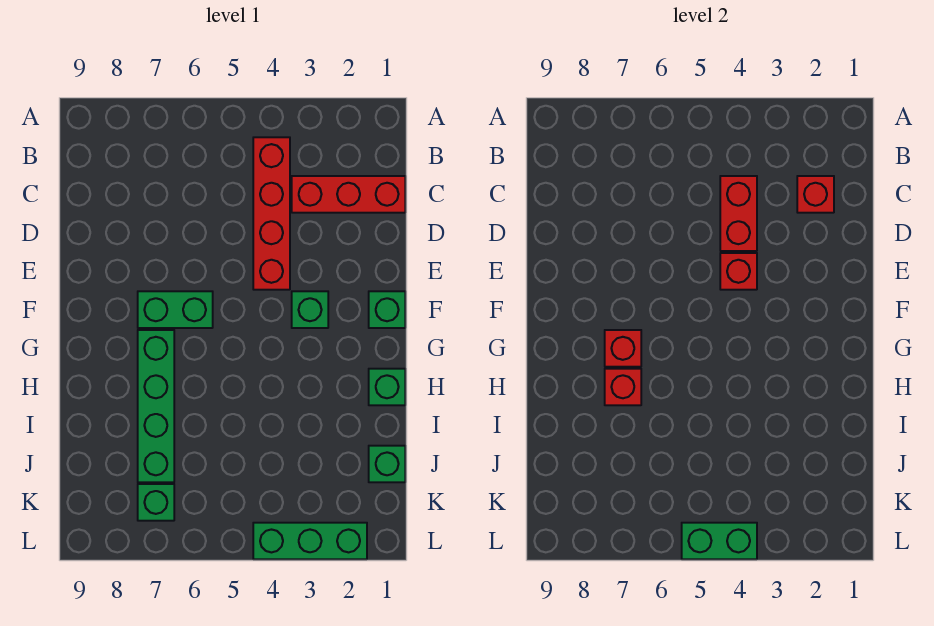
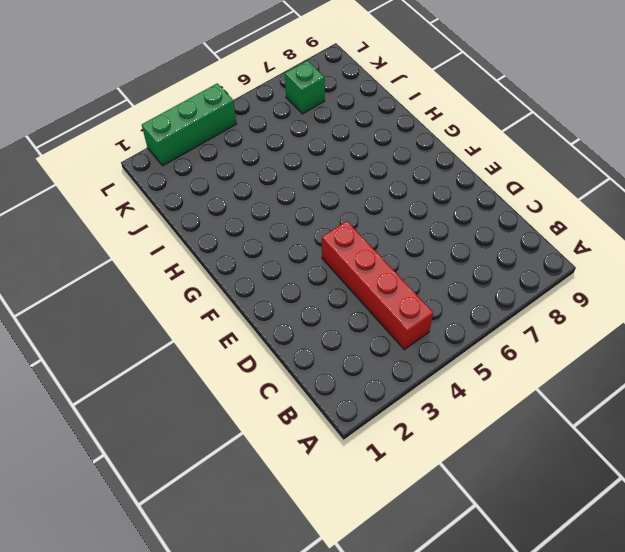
none -> red 1x3 brick [292,176,405,213]
none -> green 1x1 brick [369,291,405,328]
none -> green 1x1 brick [292,291,328,328]

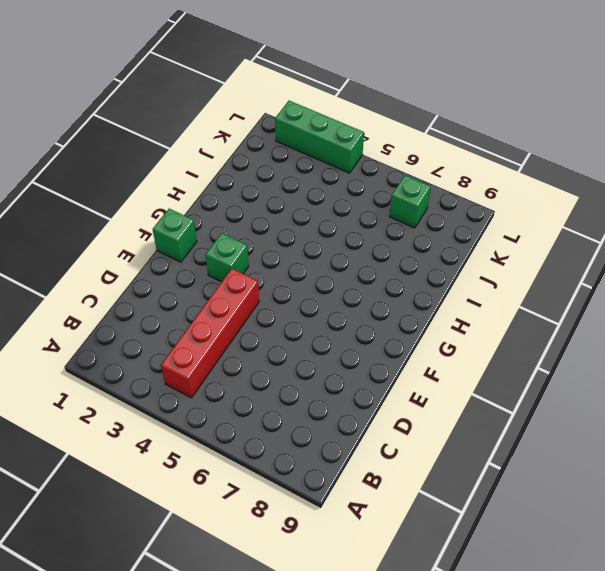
none -> red 1x3 brick [292,176,405,213]
none -> green 1x2 brick [138,291,213,328]
none -> green 1x4 brick [138,330,174,482]

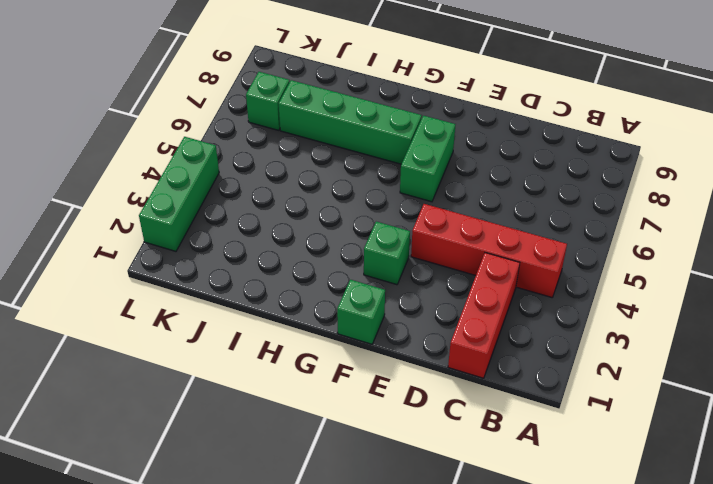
none -> green 1x1 brick [369,369,405,405]
none -> green 1x1 brick [369,446,405,482]
none -> red 1x1 brick [797,176,834,213]

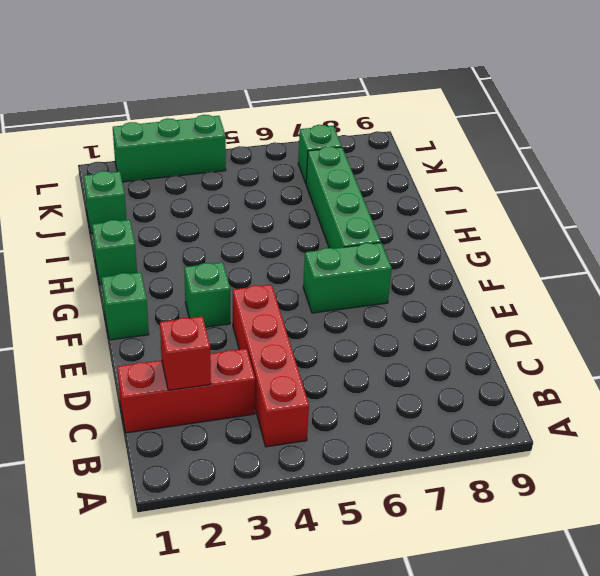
none -> red 1x2 brick [720,176,757,251]
none -> red 1x1 brick [720,253,757,290]
none -> red 1x1 brick [605,330,641,367]

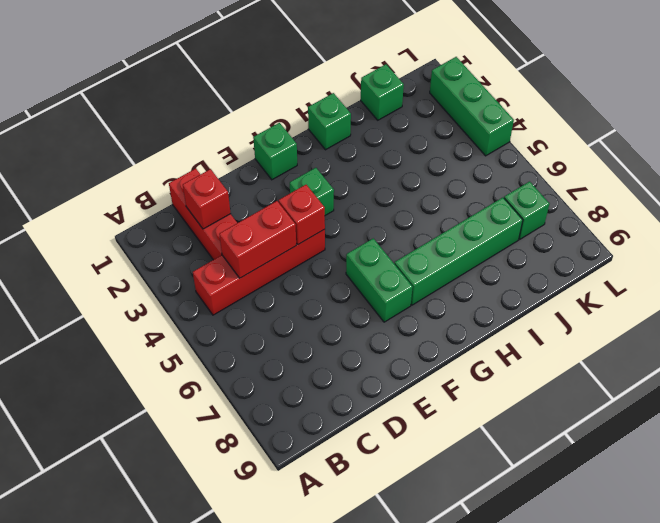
none -> red 1x1 brick [605,330,641,367]
none -> red 1x1 brick [605,369,641,405]
none -> green 1x2 brick [682,523,757,559]

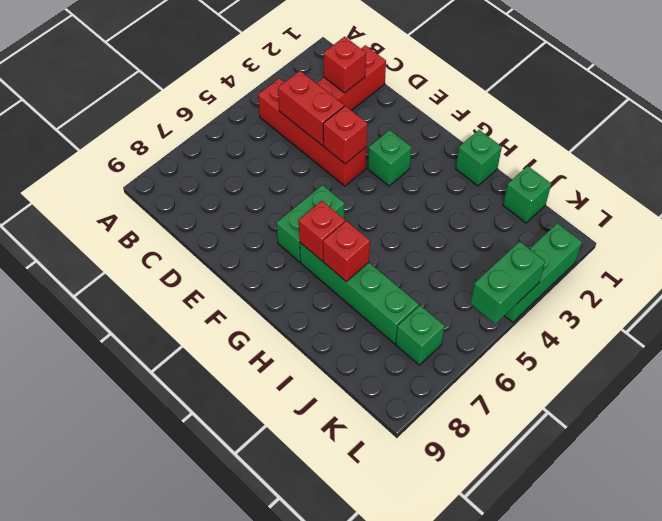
none -> green 1x1 brick [369,291,405,328]

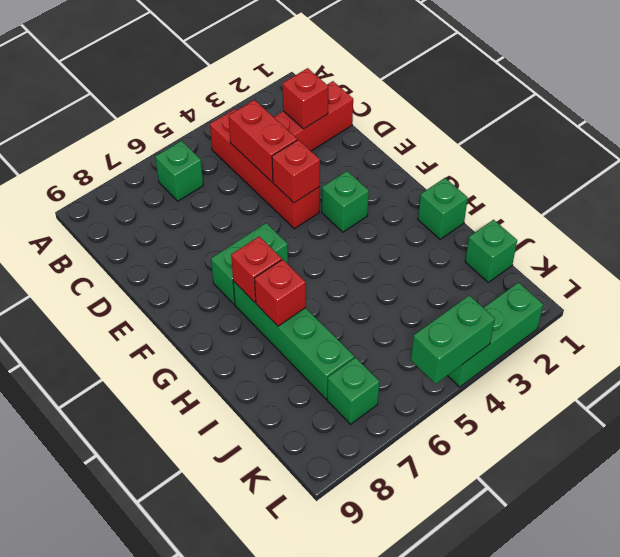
green 1x1 brick [155,141,203,201] -> green 1x1 brick moved to [369,291,405,328]

